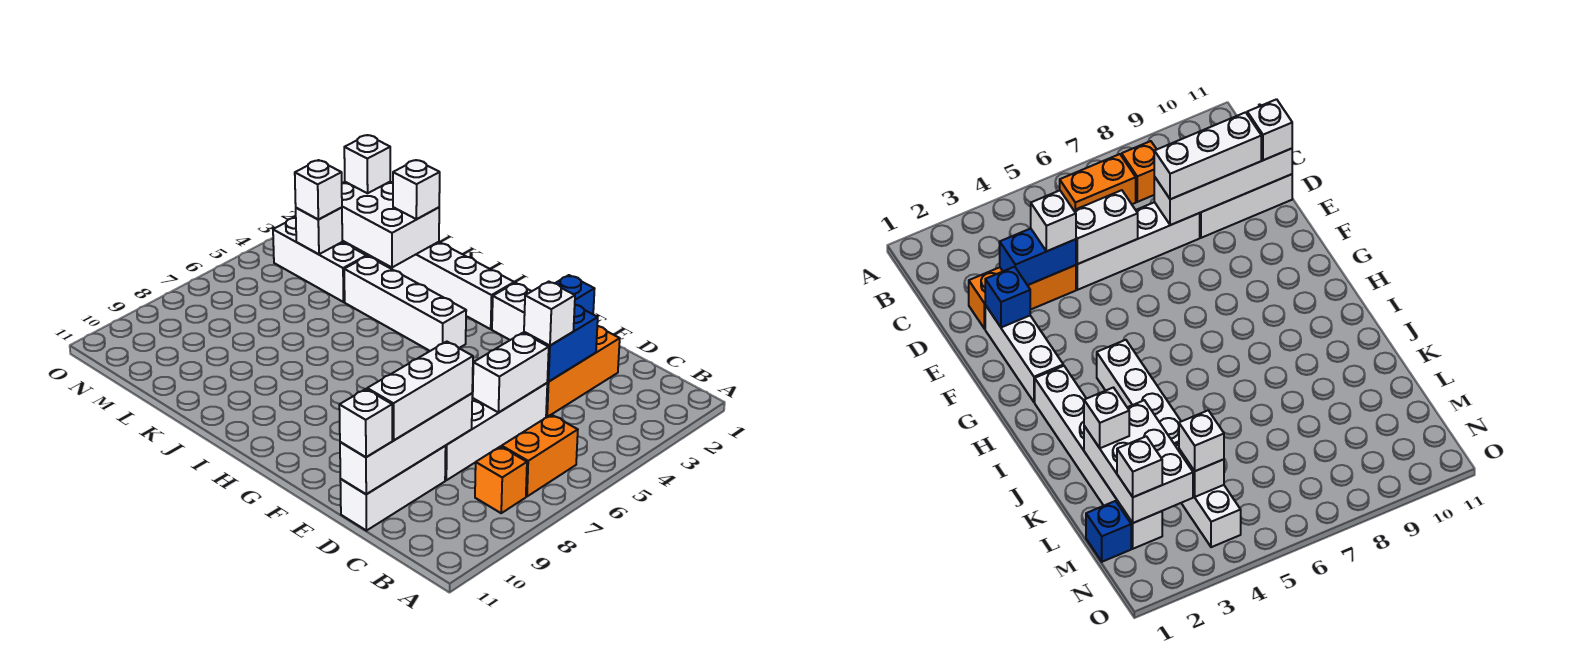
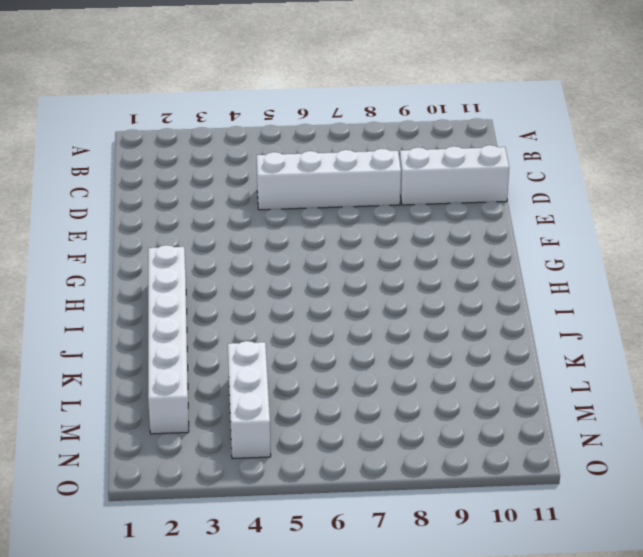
none -> orange 1x2 brick [502,415,578,496]
none -> orange 1x1 brick [475,446,527,513]
none -> orange 1x3 brick [546,326,620,417]

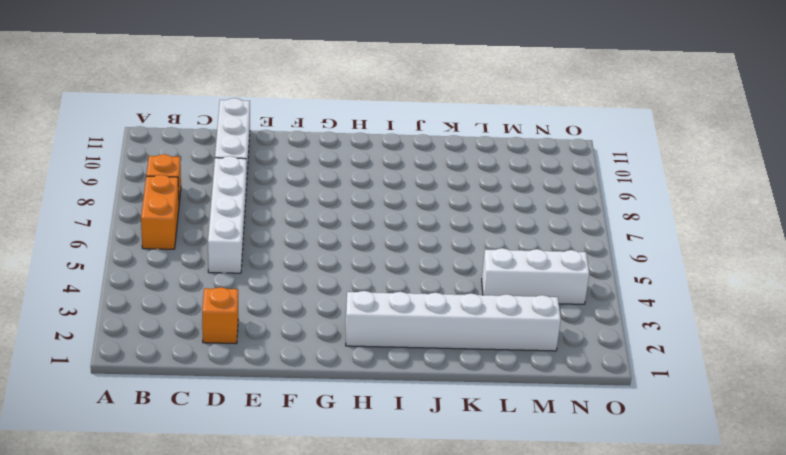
orange 1x1 brick [202,287,238,344] -> orange 1x3 brick [546,326,620,417]
none -> white 1x3 brick [492,283,532,340]
none -> white 1x4 brick [344,256,466,351]
none -> blue 1x1 brick [1086,501,1131,562]

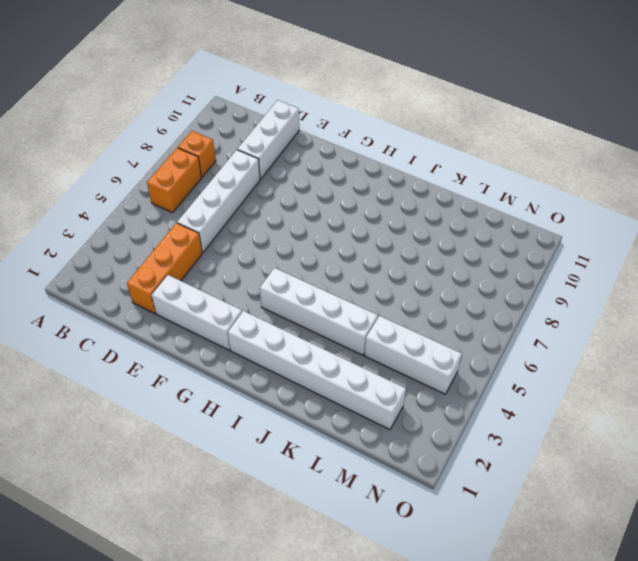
none -> blue 1x1 brick [1086,501,1131,562]
none -> blue 1x2 brick [524,305,598,382]
none -> white 1x2 brick [472,333,549,413]

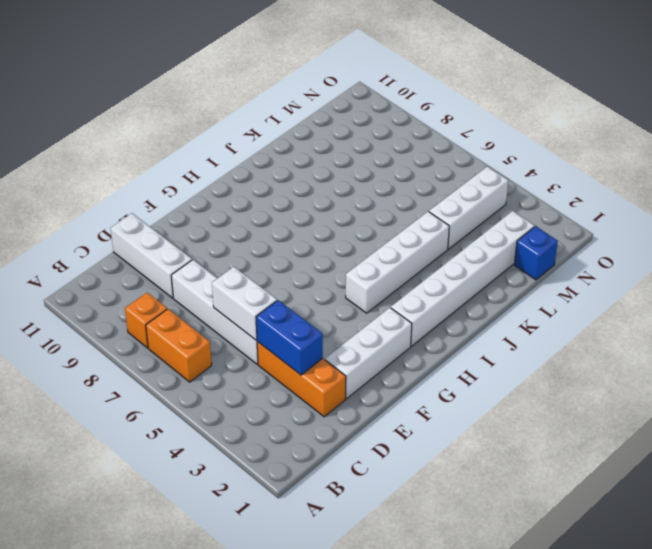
none -> white 1x4 brick [340,393,472,494]
none -> blue 1x1 brick [555,275,595,314]
none -> white 2x3 brick [342,182,439,267]

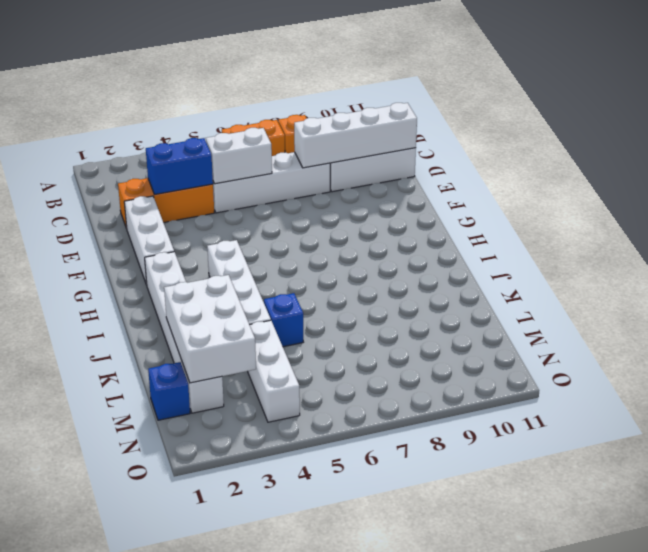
blue 1x1 brick [264,293,303,347] -> blue 1x1 brick moved to [555,275,595,314]
none -> white 1x1 brick [296,208,342,254]
none -> white 1x1 brick [524,282,575,346]
none -> white 1x3 brick [367,342,473,440]

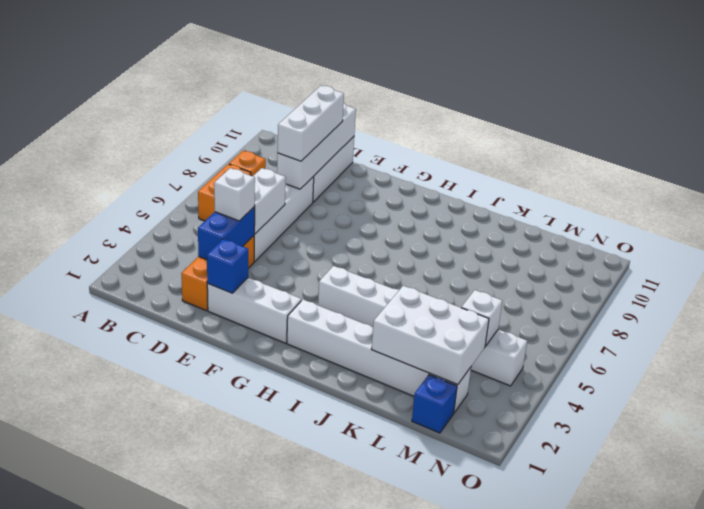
none -> white 1x1 brick [339,389,392,457]
none -> white 1x1 brick [393,160,440,219]
none -> white 1x1 brick [344,135,390,193]

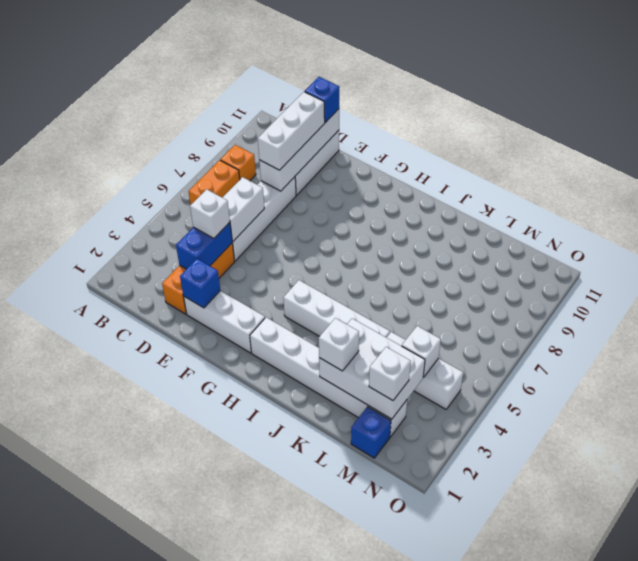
blue 1x1 brick [305,77,339,123] -> white 1x1 brick [339,389,392,457]
none -> white 1x1 brick [295,160,342,220]

